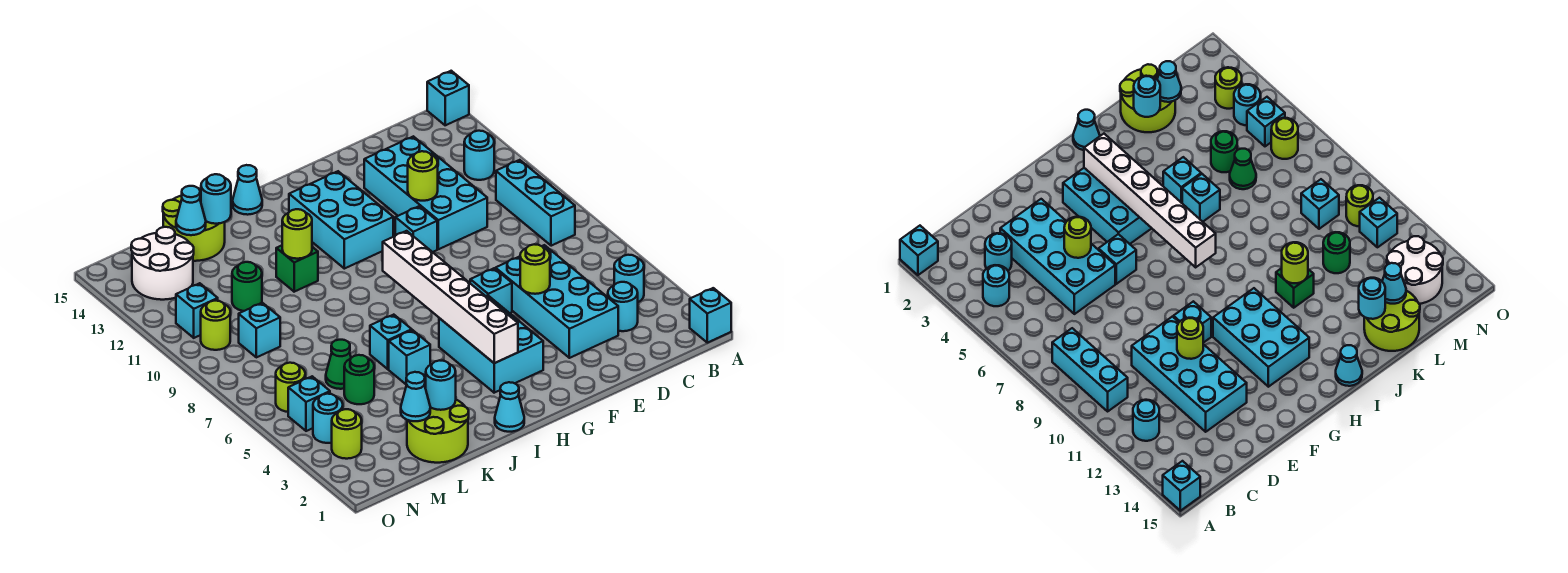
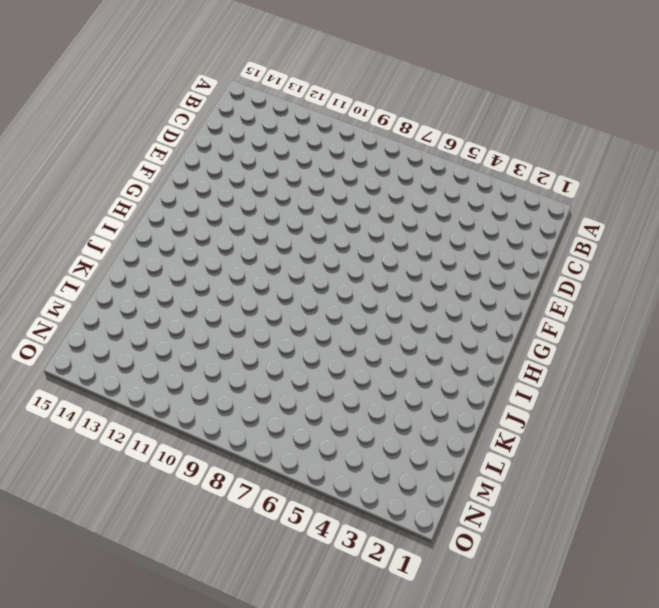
none -> cyan 1x1 brick [690,288,731,343]
none -> cyan 1x1 brick [427,71,469,125]
none -> cyan 1x1 round brick [614,255,644,302]
none -> cyan 1x3 brick [496,160,575,246]

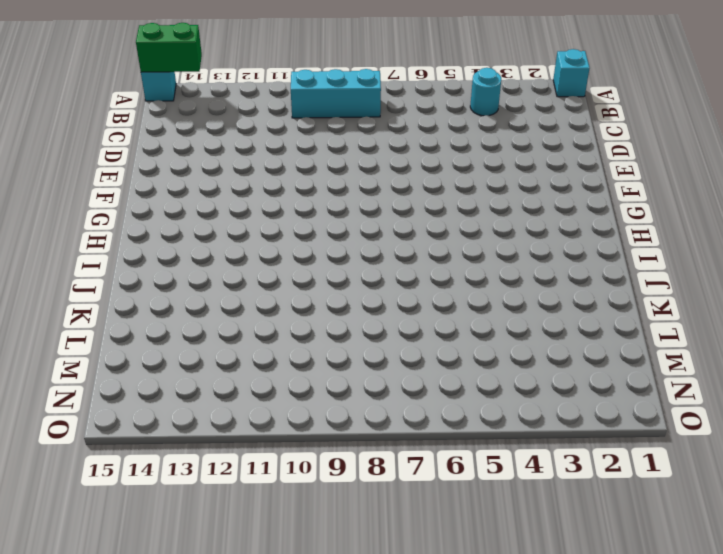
green 1x2 brick [136,23,202,72] -> none
none -> cyan 1x1 round brick [464,131,494,180]
none -> cyan 1x1 round brick [608,282,638,331]
none -> cyan 2x4 brick [495,245,618,358]
none -> cyan 2x4 brick [364,136,487,249]

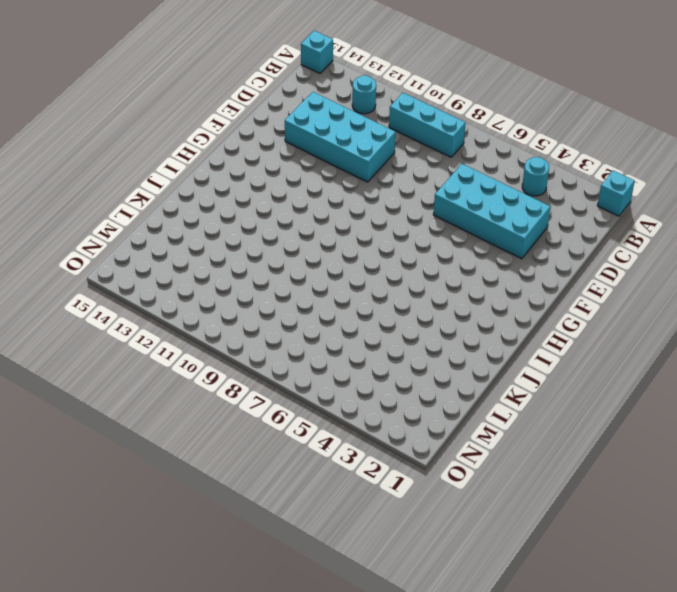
none -> cyan 1x1 round brick [608,282,638,331]
none -> cyan 1x1 brick [470,268,512,313]
none -> cyan 1x1 brick [395,206,437,252]
none -> cyan 2x3 brick [439,295,543,393]

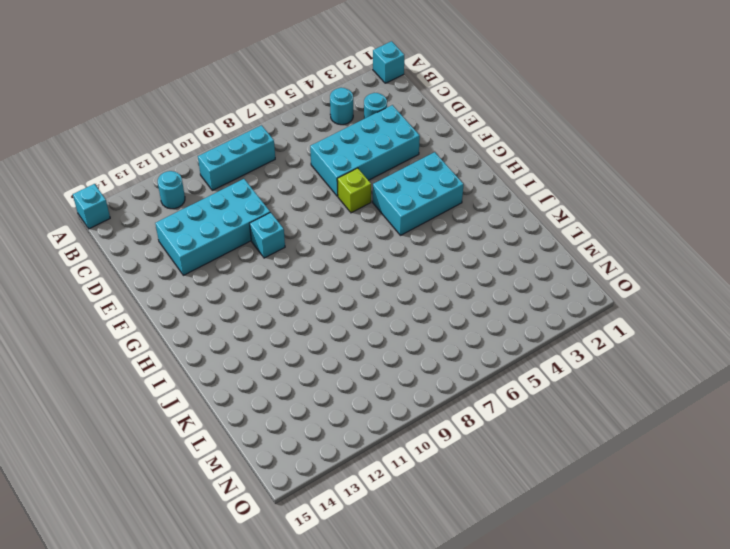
lime 1x1 brick [337,168,371,213] -> cyan 1x1 brick [470,268,512,313]
none -> cyan 2x3 brick [289,171,393,269]
none -> cyan 1x1 cone [495,382,524,432]
none -> cyan 1x1 cone [233,165,262,215]
none -> cyan 1x1 brick [389,330,430,385]

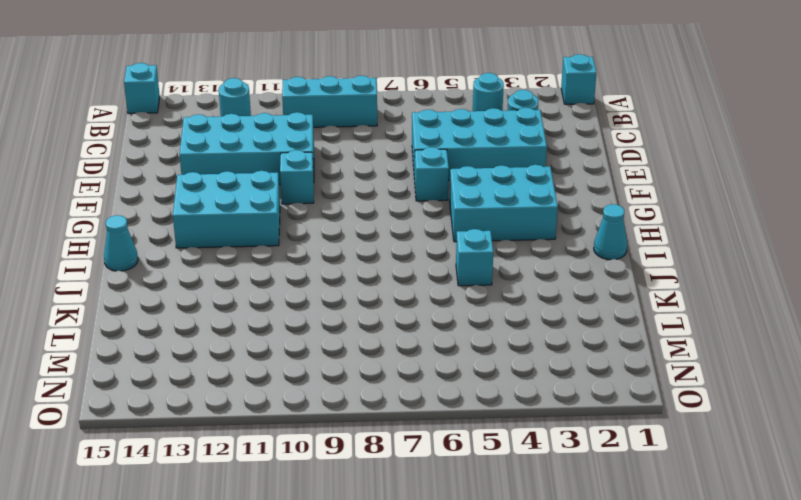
none -> cyan 1x1 brick [370,315,412,369]
none -> green 1x1 brick [276,246,318,292]
none -> lime 2x2 round brick [407,400,469,463]
none -> lime 2x2 round brick [163,189,225,261]

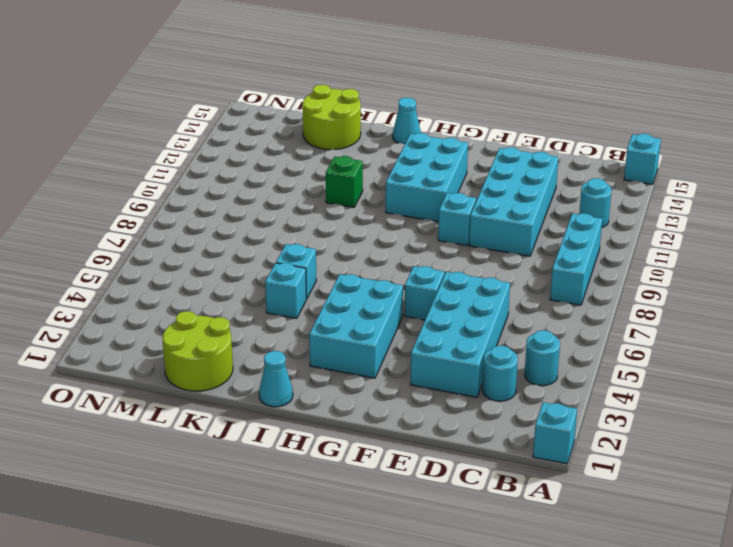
none -> green 1x1 round brick [344,355,374,404]
none -> green 1x1 cone [326,340,351,389]
none -> green 1x1 round brick [232,262,262,311]
none -> cyan 1x1 brick [239,303,280,357]

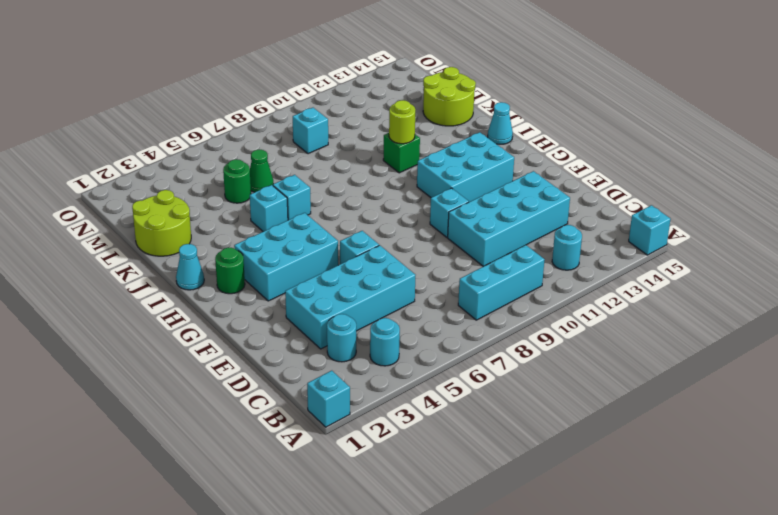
green 1x1 round brick [215,248,245,294] -> green 1x1 round brick moved to [232,262,262,311]
none -> white 2x2 round brick [131,227,194,300]
none -> lime 1x1 round brick [332,409,362,459]
none -> cyan 1x1 round brick [313,394,343,443]
none -> cyan 1x1 brick [288,376,330,431]

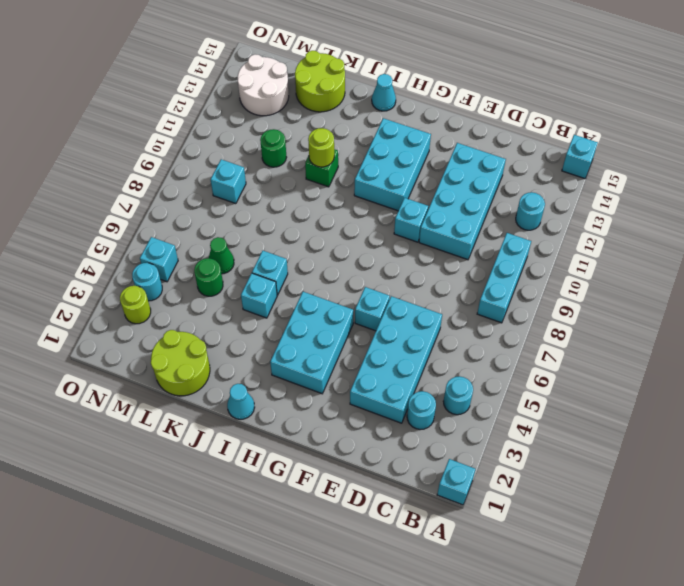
none -> lime 1x1 round brick [276,363,305,412]
none -> lime 1x1 round brick [201,301,230,350]
none -> cyan 1x1 brick [176,283,218,338]
none -> lime 1x1 round brick [520,244,550,294]

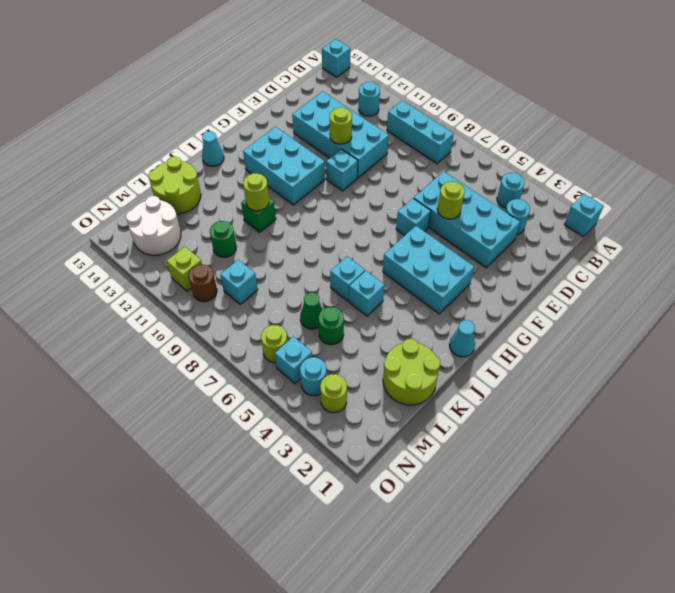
brown 1x1 round brick [189,265,217,302] -> lime 1x1 round brick [201,301,230,350]
lime 1x1 brick [167,247,202,291] -> cyan 1x1 brick [176,283,218,338]
none -> white 1x6 brick [383,231,518,363]
none -> cyan 1x1 round brick [426,360,456,410]
none -> cyan 1x1 round brick [201,174,231,224]
none -> cyan 1x1 cone [401,372,430,421]

